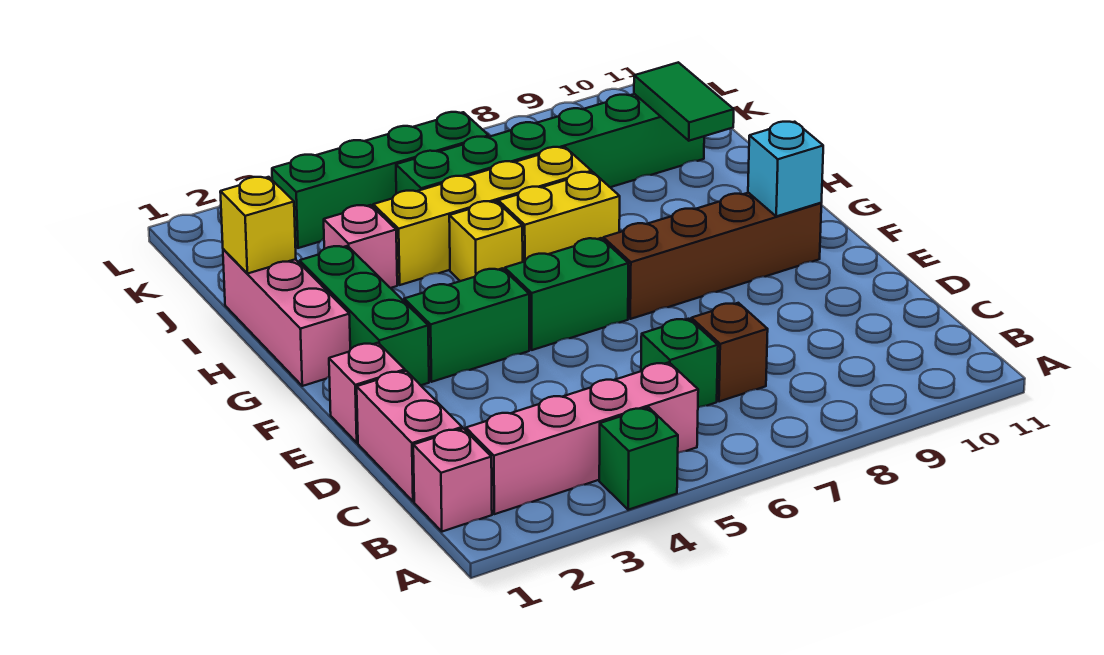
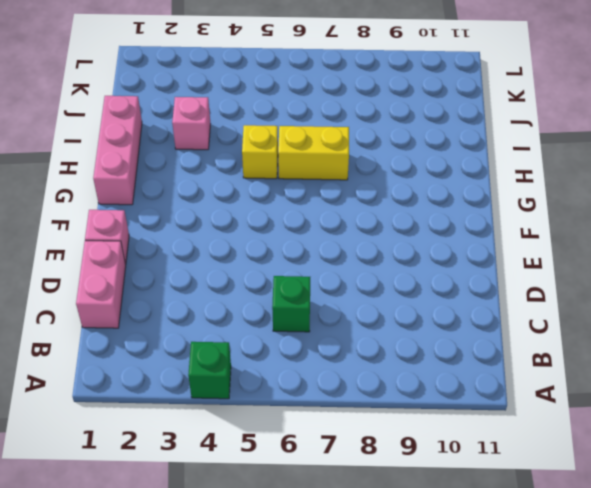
none -> pink 1x1 brick [413,429,492,532]
none -> pink 1x4 brick [466,362,698,514]
none -> brown 1x1 brick [691,303,768,402]

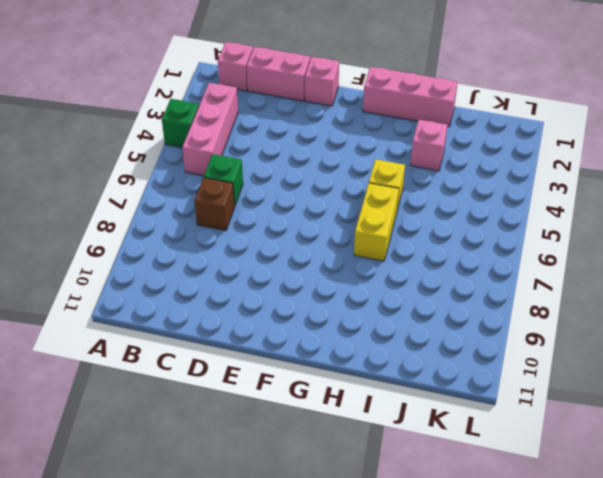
pink 1x3 brick [182,83,238,176] -> pink 1x4 brick [466,362,698,514]
none -> green 1x3 brick [300,246,429,385]
none -> green 1x2 brick [404,268,529,382]
none -> green 1x2 brick [505,238,629,350]

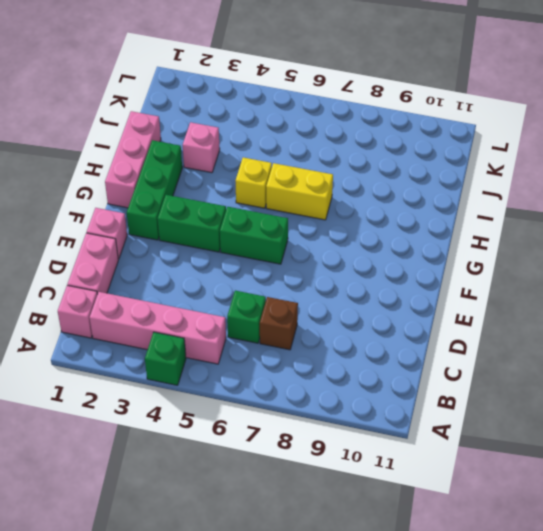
none -> brown 1x4 brick [603,193,821,319]
none -> yellow 1x4 brick [373,147,592,285]
none -> green 1x6 brick [396,94,704,194]

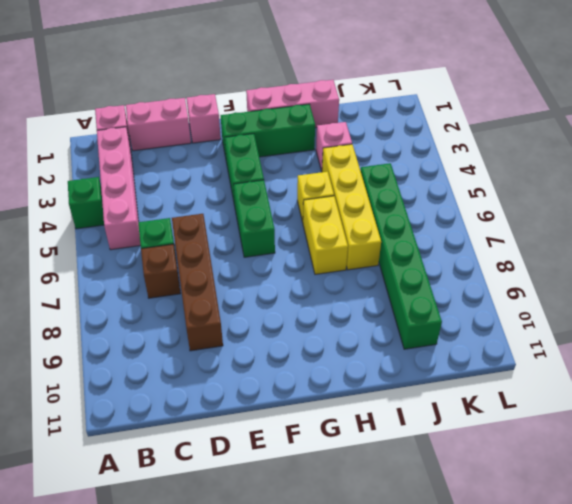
brown 1x4 brick [172,214,223,351] -> brown 1x4 brick moved to [603,193,821,319]
none -> green 1x4 brick [272,112,489,248]
none -> cyan 1x1 brick [748,122,823,216]
none -> yellow 1x1 brick [220,177,296,274]

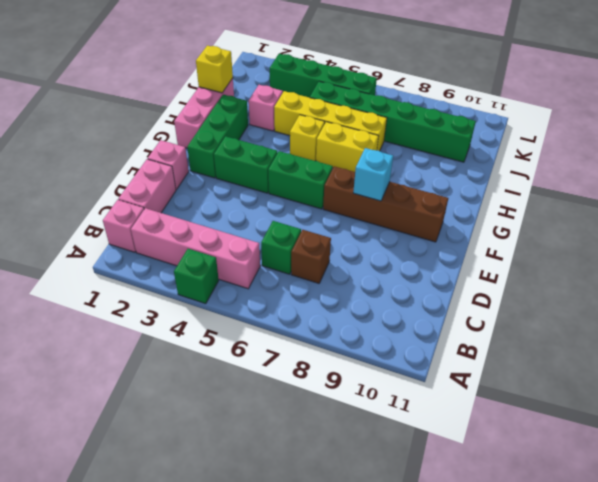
cyan 1x1 brick [353,148,393,201] -> cyan 1x1 brick moved to [748,122,823,216]
none -> green 1x2 tile [634,62,734,141]

